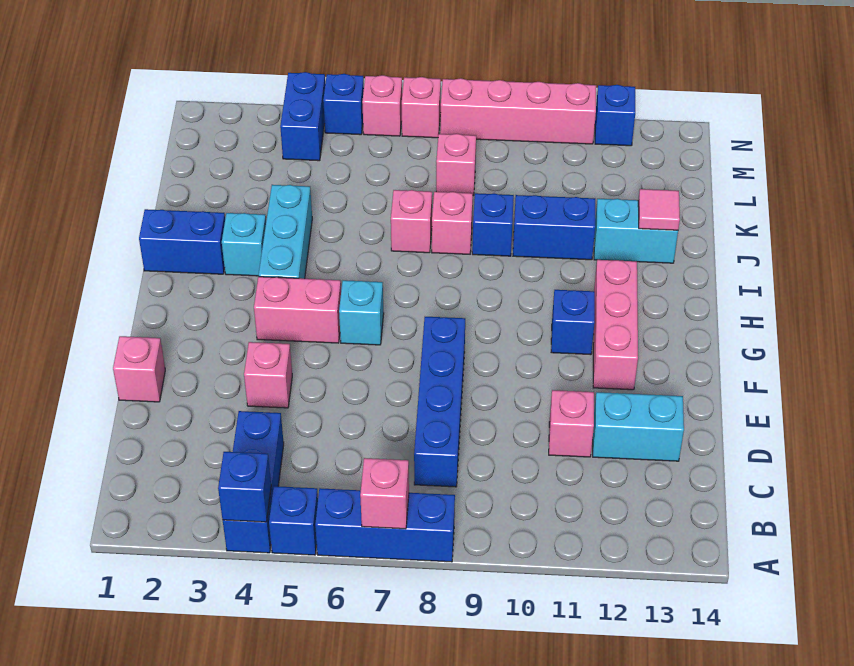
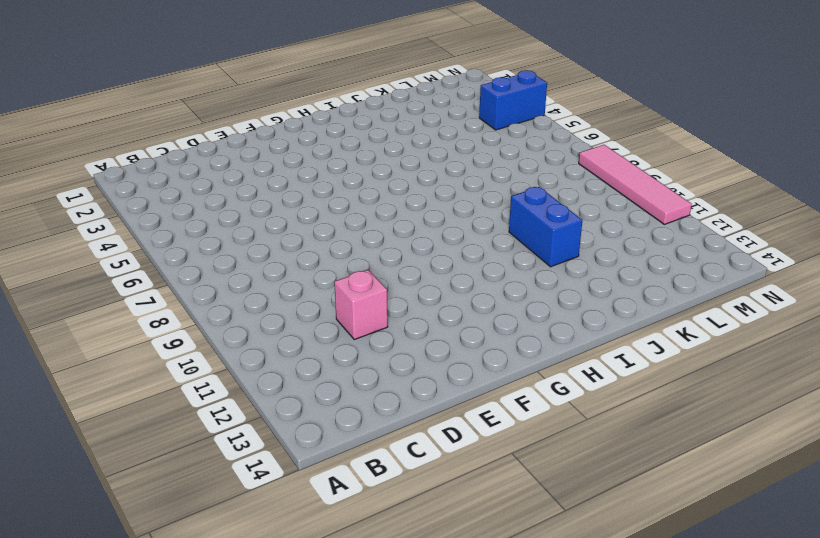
pink 1x4 tile [579,145,692,224] -> pink 1x4 brick [440,78,596,144]
none -> blue 1x3 brick [223,411,284,553]
none -> blue 1x1 brick [269,486,318,555]
none -> blue 1x3 brick [315,488,455,562]
none -> blue 1x4 brick [414,317,465,487]

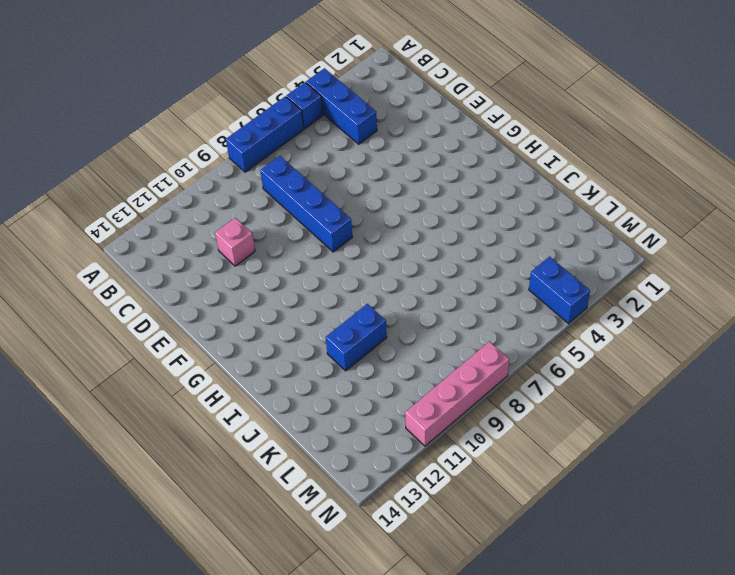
none -> cyan 1x2 brick [593,392,684,461]
none -> pink 1x1 brick [113,336,165,402]
none -> pink 1x1 brick [244,342,292,408]
none -> pink 1x3 brick [593,260,638,390]

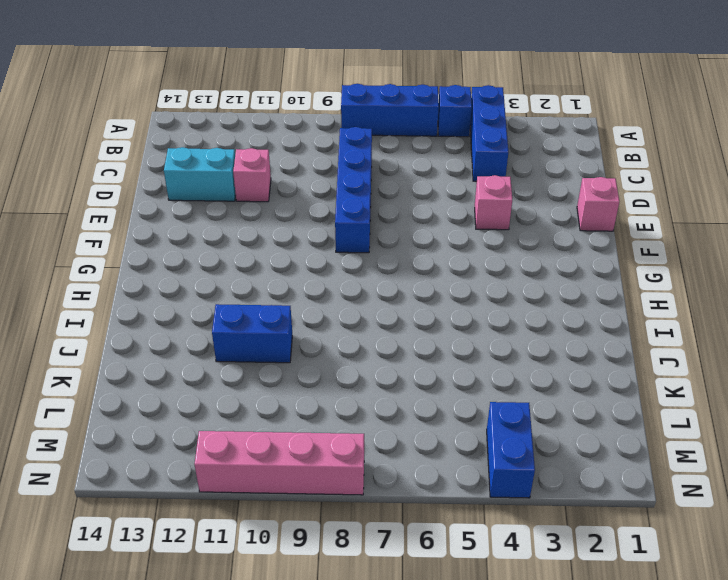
none -> pink 1x3 brick [593,260,638,390]
none -> pink 1x2 brick [254,277,341,343]
none -> cyan 1x1 brick [339,280,384,345]
none -> blue 1x1 brick [551,290,595,355]

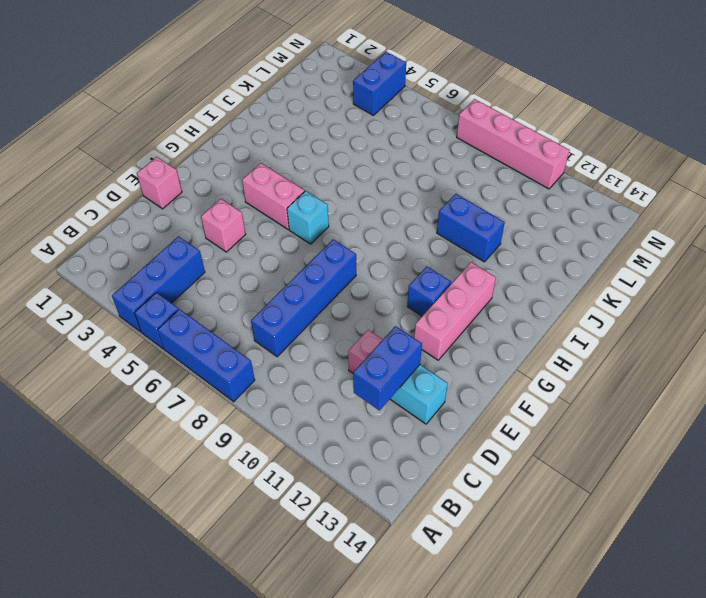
blue 1x2 brick [353,326,422,411] -> blue 1x2 brick turned to [139,209,225,274]
none -> cyan 1x3 brick [259,185,312,279]
none -> cyan 1x1 brick [222,213,266,276]
none -> pink 1x1 brick [391,190,432,253]
none -> pink 1x1 brick [432,192,473,254]

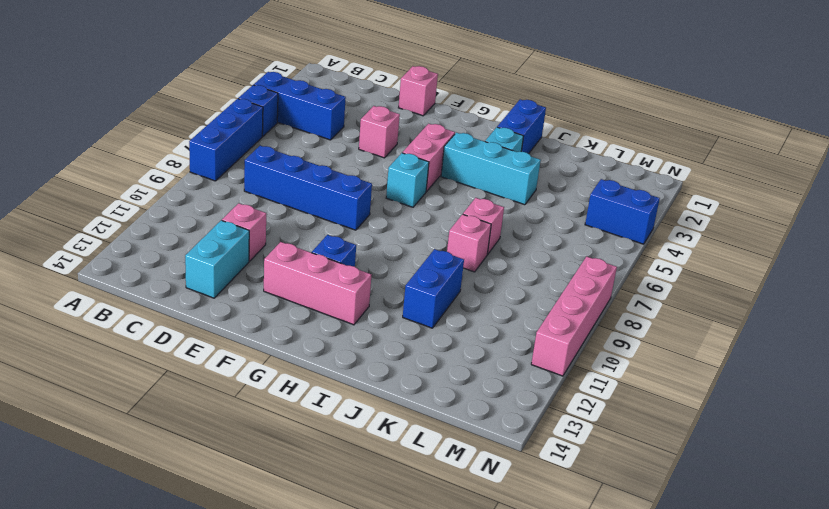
none -> blue 1x1 brick [472,193,514,256]
none -> cyan 1x2 brick [594,199,678,263]
none -> pink 1x1 brick [436,134,476,195]
none -> blue 1x1 brick [323,74,364,135]

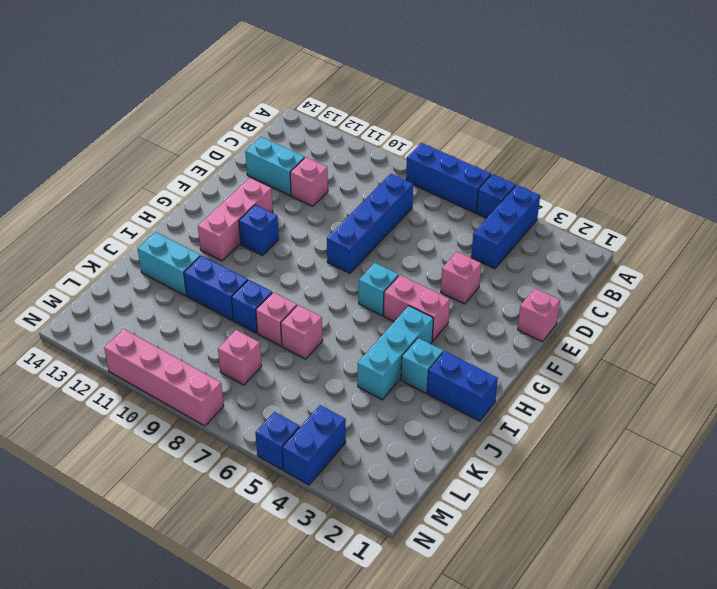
none -> pink 1x1 brick [362,75,402,136]
none -> pink 1x1 brick [402,77,441,138]
none -> blue 1x1 brick [595,85,635,146]
none -> blue 1x1 brick [218,452,271,522]

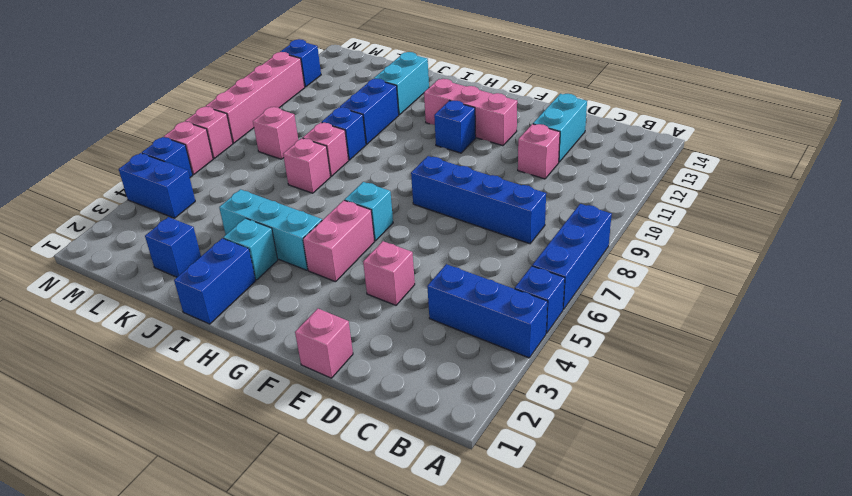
blue 1x1 brick [145,217,201,277] -> blue 1x1 brick moved to [218,452,271,522]
none -> pink 1x1 brick [360,458,409,529]
none -> pink 1x1 tile [638,189,680,230]

